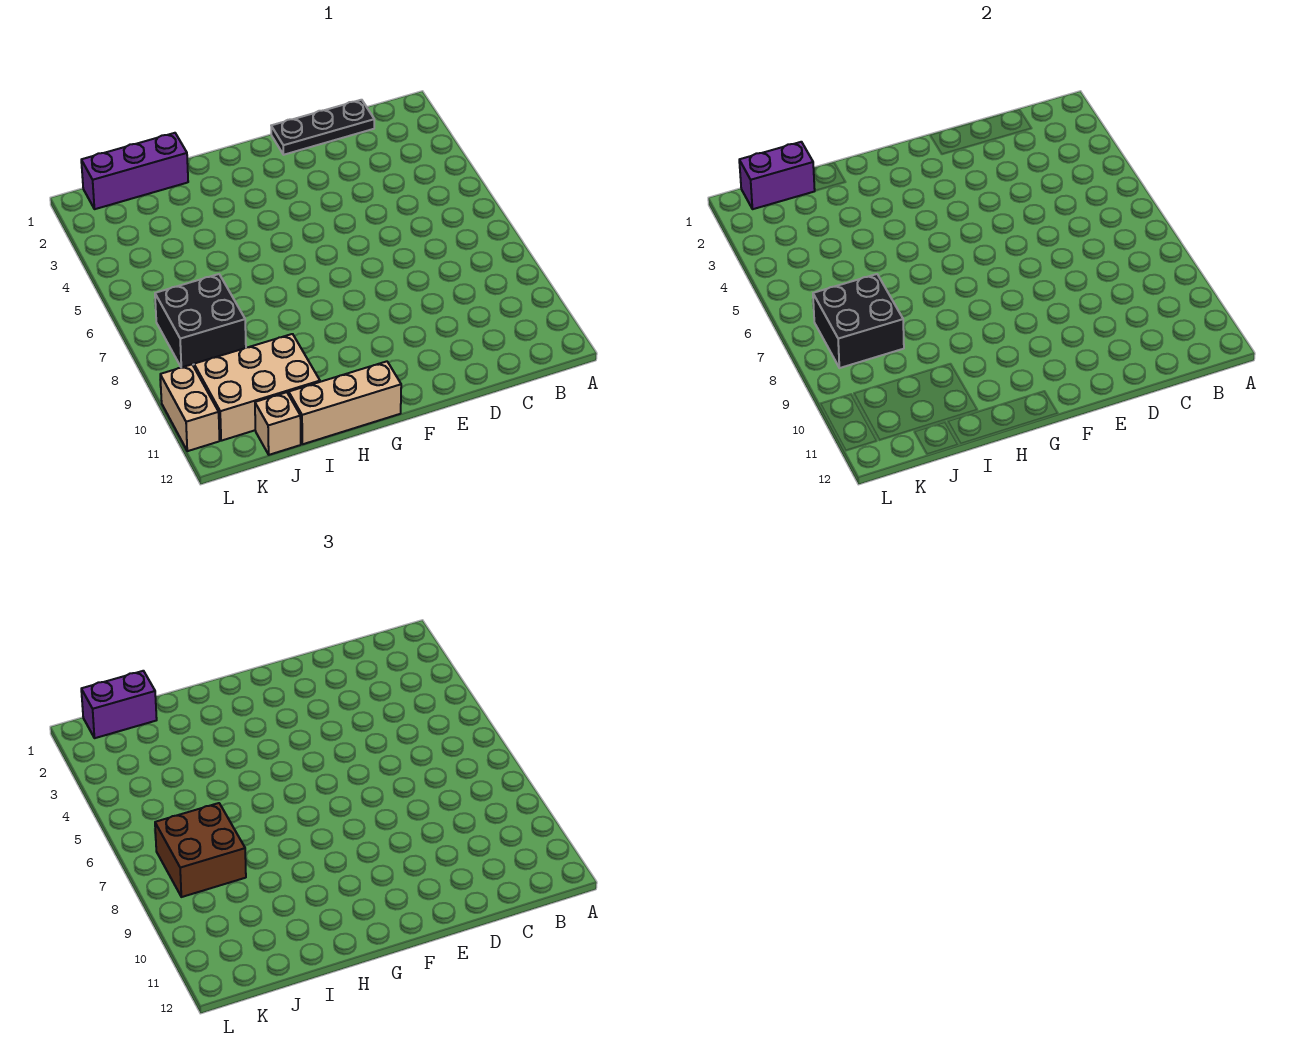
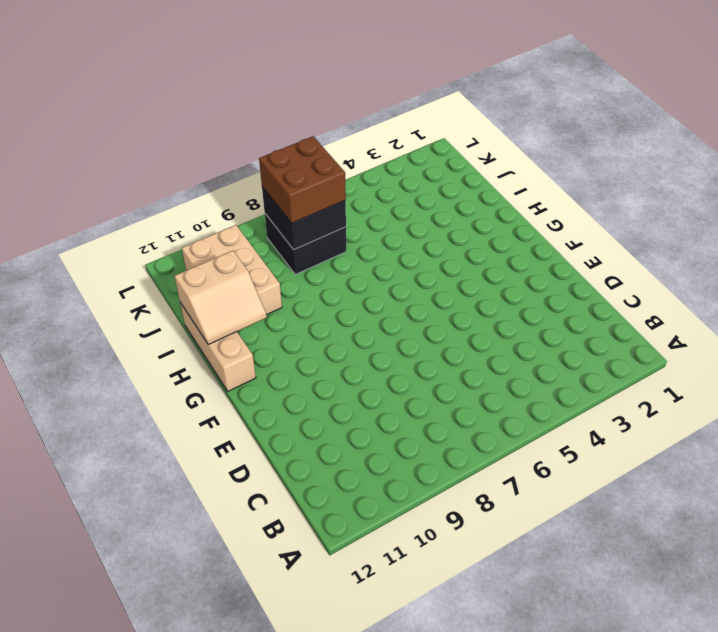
tan 2x2 slope [175,251,267,345] -> none
none -> black 1x3 plate [271,100,374,155]
none -> purple 1x3 brick [81,133,188,209]

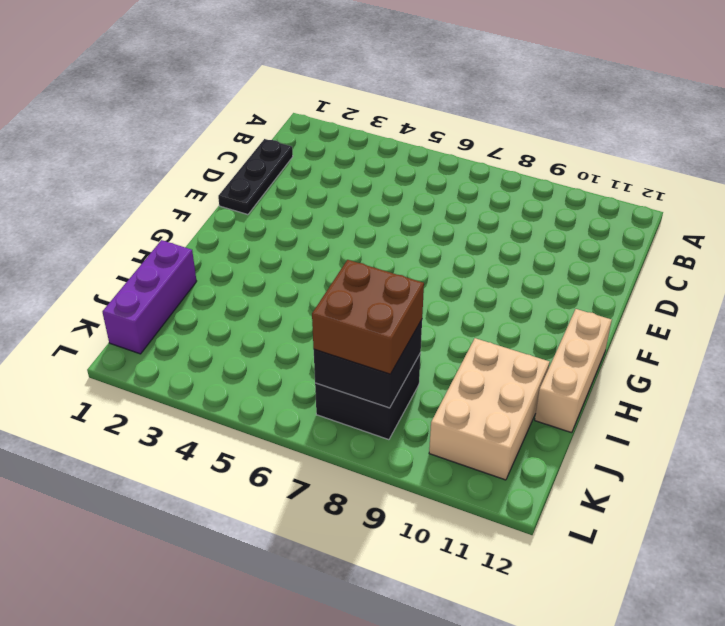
none -> tan 1x1 brick [255,392,301,455]
none -> tan 1x2 brick [160,364,220,451]

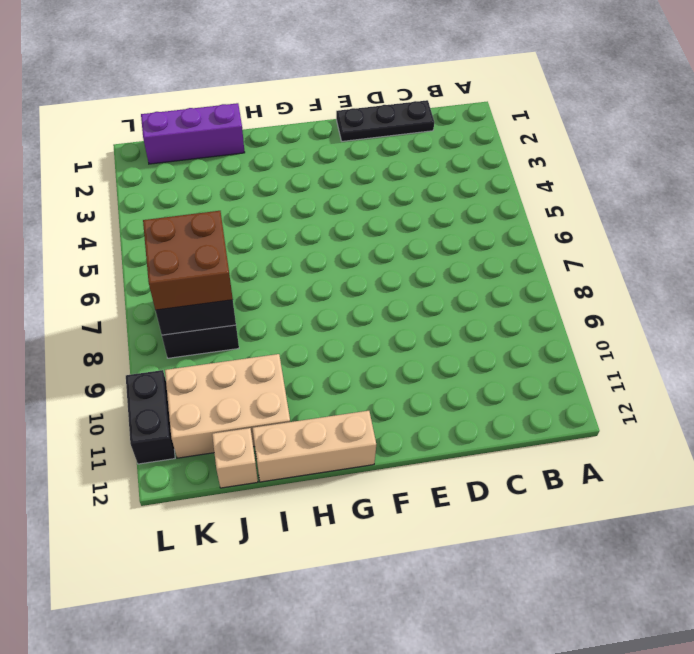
black 1x2 brick [126,370,175,464] -> tan 1x2 brick [160,364,220,451]
none -> purple 1x2 brick [739,142,815,209]
none -> purple 1x2 brick [81,671,157,738]

